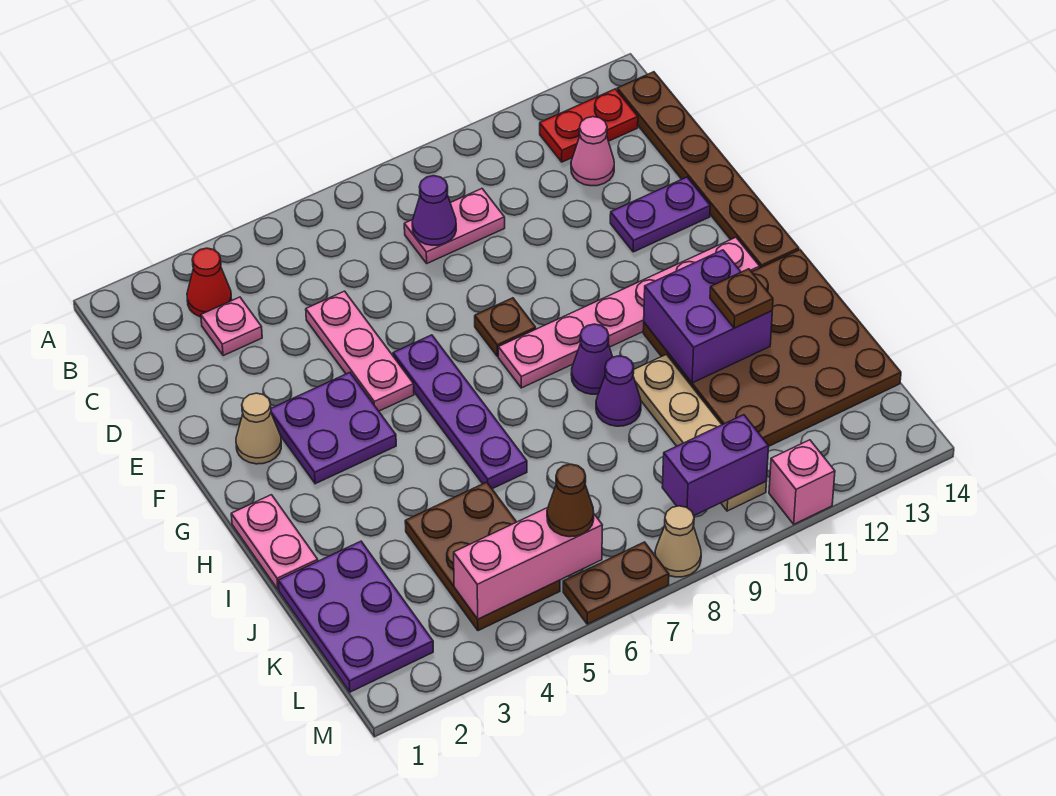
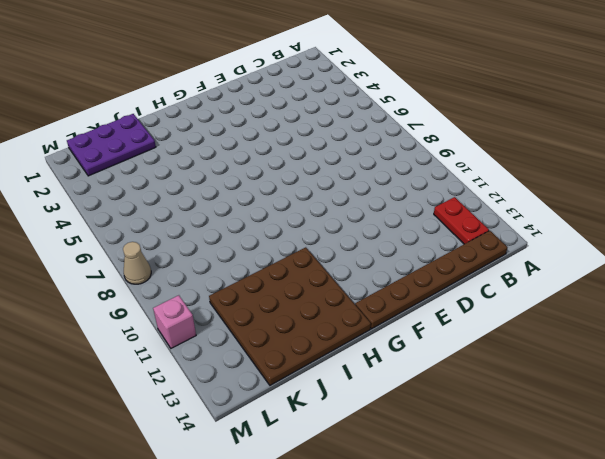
none -> red 1x1 cone [187,248,232,317]
none -> pink 1x1 plate [201,297,262,356]
none -> pink 1x2 plate [404,189,505,263]

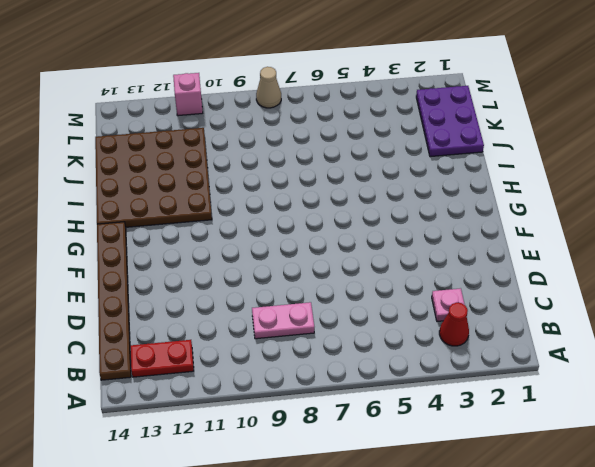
none -> pink 1x1 cone [571,117,614,186]
none -> pink 1x3 plate [306,291,414,411]
none -> purple 1x2 plate [610,177,710,252]

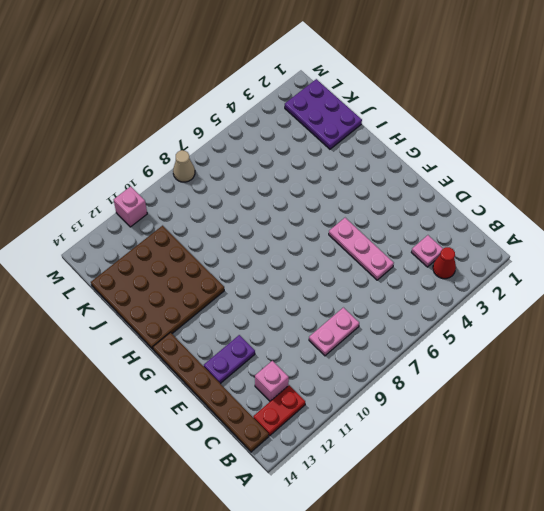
pink 1x1 brick [255,361,289,401] -> pink 1x1 cone [571,117,614,186]
none -> tan 1x1 cone [236,393,281,464]
none -> purple 2x2 plate [271,373,396,484]
none -> purple 1x4 plate [393,335,527,489]

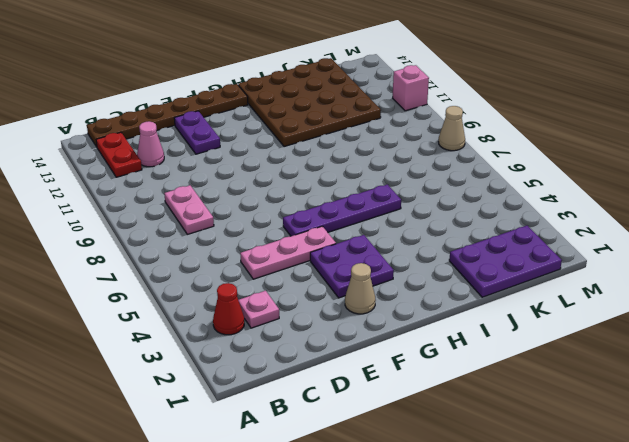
none -> brown 1x1 plate [475,298,536,356]
none -> pink 1x6 plate [498,237,760,388]
none -> pink 1x2 plate [231,495,318,589]

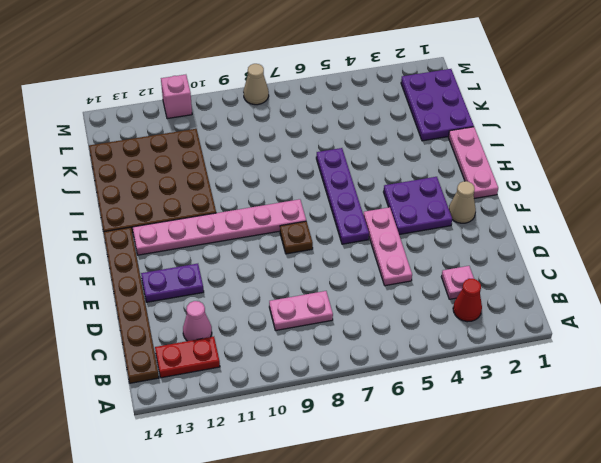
pink 1x3 plate [448,127,498,199] -> pink 1x2 plate [231,495,318,589]
none -> purple 1x1 cone [571,324,612,394]
none -> purple 1x1 cone [596,356,641,426]
none -> tan 1x4 plate [633,354,766,511]

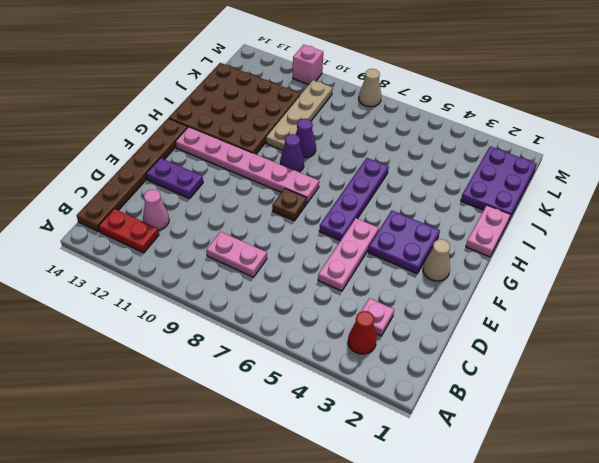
none -> brown 2x3 plate [405,482,560,631]
none -> brown 1x2 plate [563,542,669,624]
none -> purple 1x1 cone [412,176,456,245]

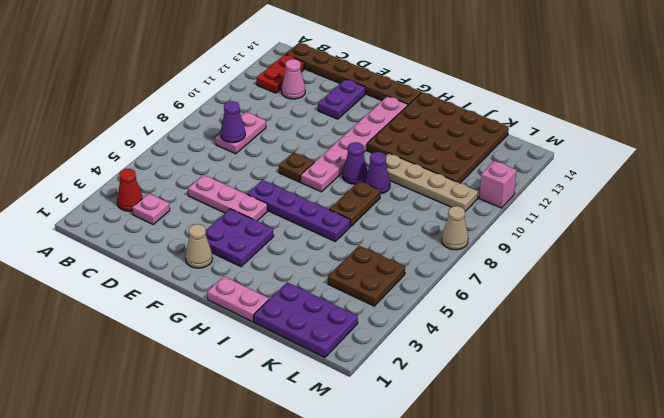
brown 1x2 plate [329,181,381,226] -> brown 1x2 plate moved to [563,542,669,624]
brown 2x2 plate [328,246,405,306] -> brown 2x3 plate [405,482,560,631]
none -> purple 2x2 brick [644,250,772,383]
none -> pink 1x3 brick [454,508,602,619]
none -> purple 1x2 brick [662,415,769,515]

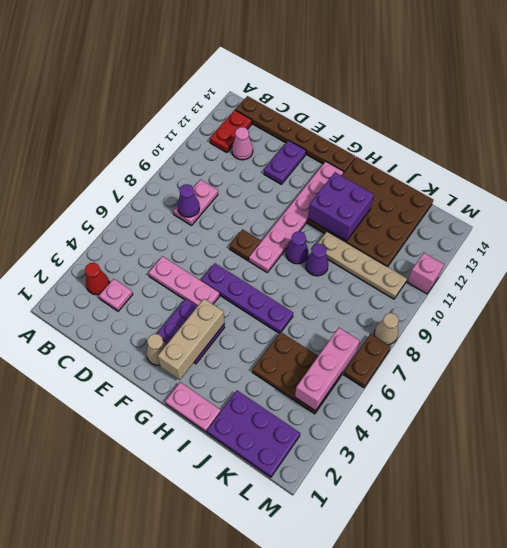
tan 1x3 brick [158,299,224,380] -> none
none -> purple 1x2 brick [662,415,769,515]
none -> brown 1x1 plate [710,269,773,328]
none -> brown 1x1 cone [547,464,594,537]

